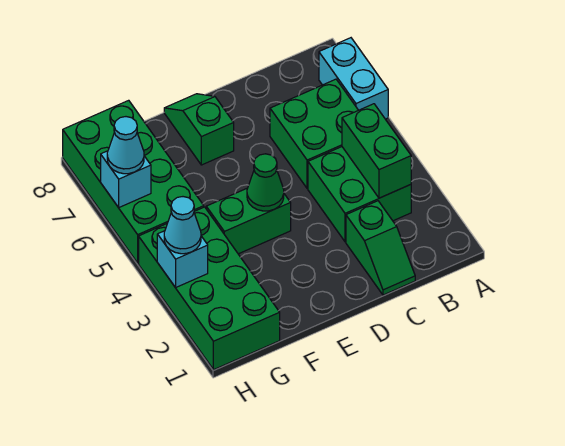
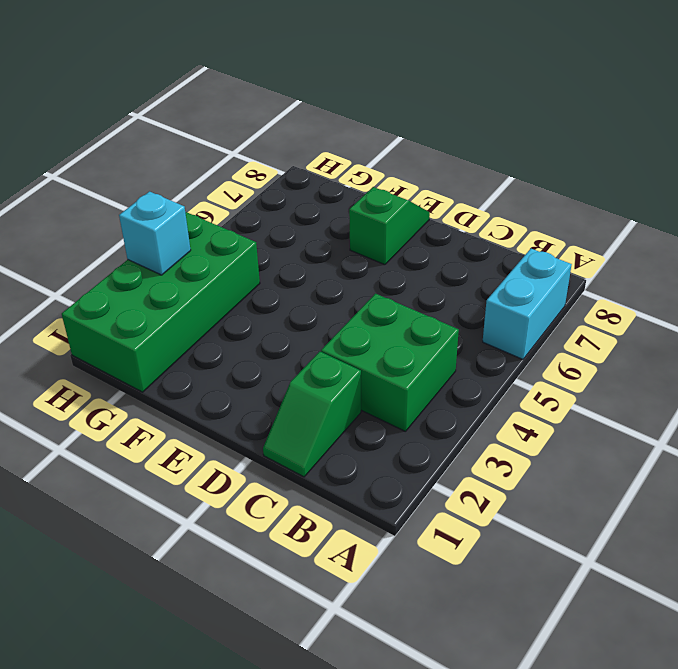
none -> green 2x2 brick [270,79,358,189]
none -> green 1x2 brick [206,188,291,254]
none -> green 2x4 brick [63,100,204,263]

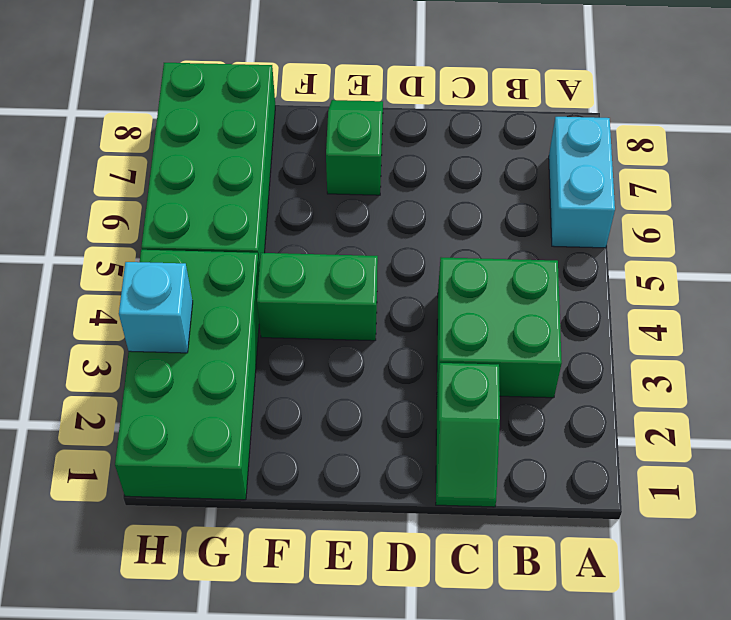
none -> green 2x2 brick [270,79,358,189]
none -> green 1x2 brick [342,104,411,198]
none -> green 1x1 cone [247,154,284,211]

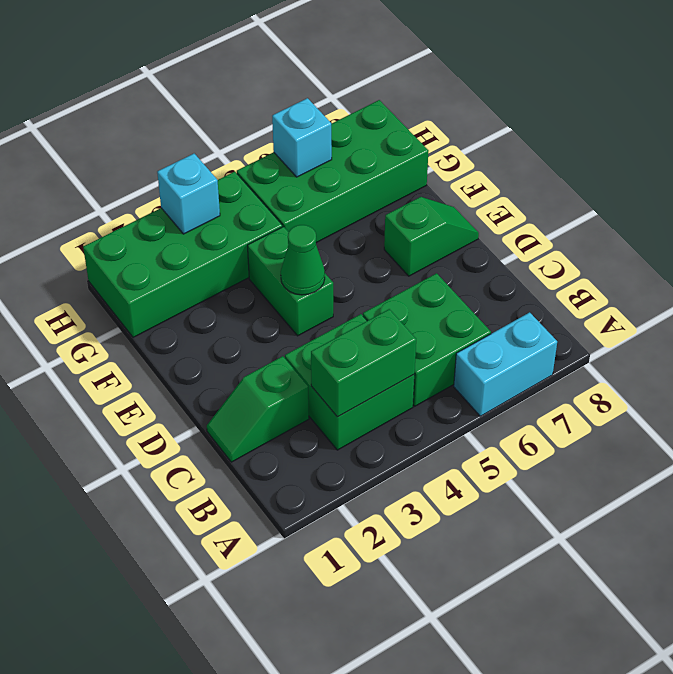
none -> cyan 1x1 cone [164,197,201,254]
none -> cyan 1x1 cone [107,117,144,174]

